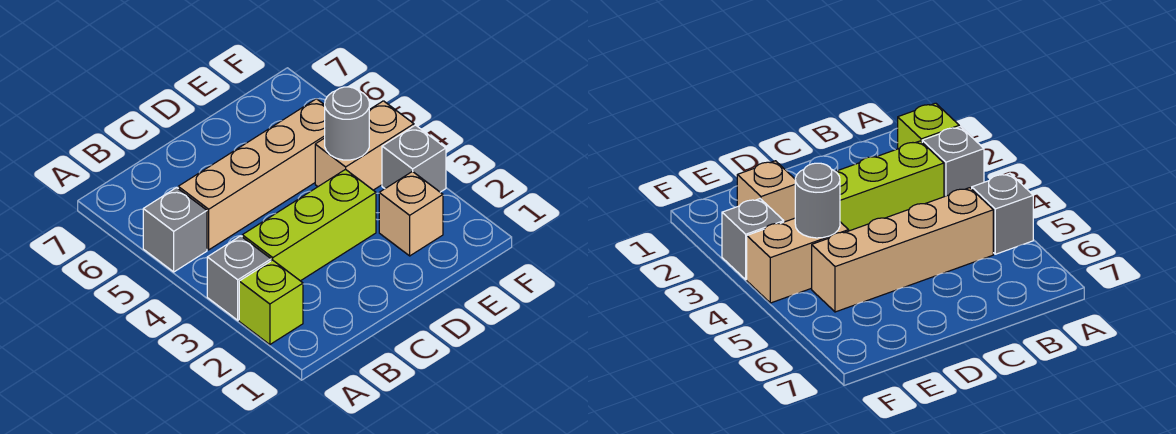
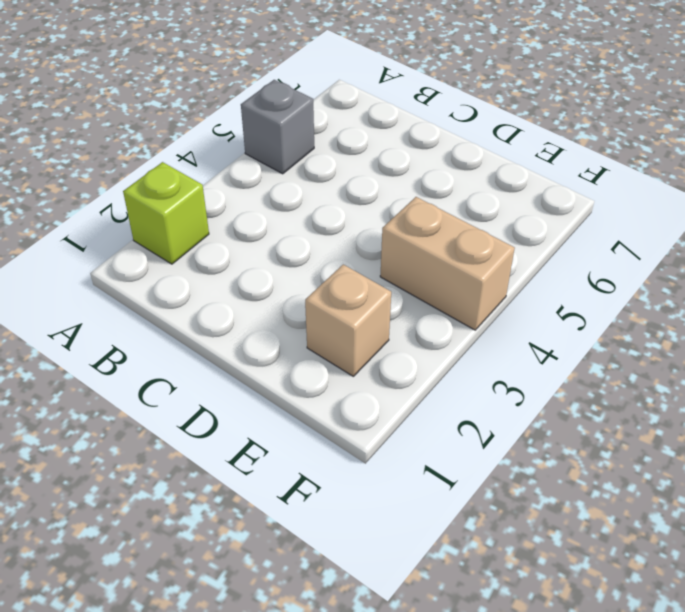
none -> grey 1x1 brick [207,236,271,320]
none -> lime 1x3 brick [242,169,376,281]

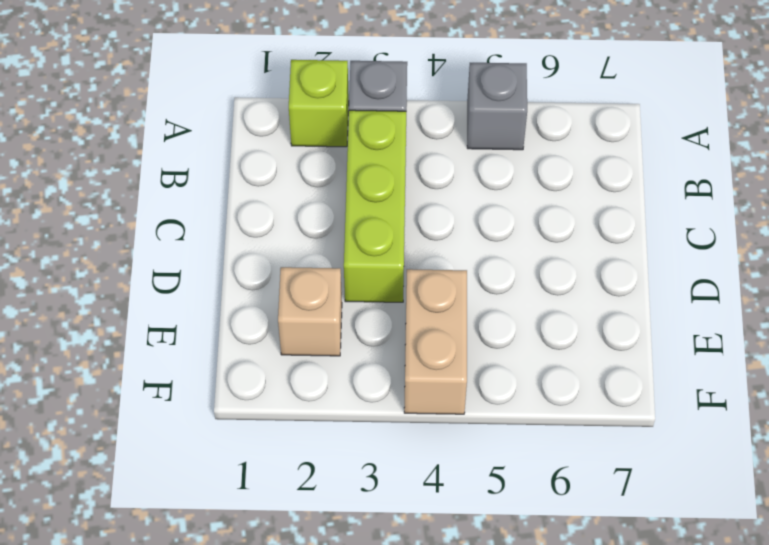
none -> tan 1x4 brick [178,99,325,250]
none -> grey 1x1 brick [382,125,446,192]

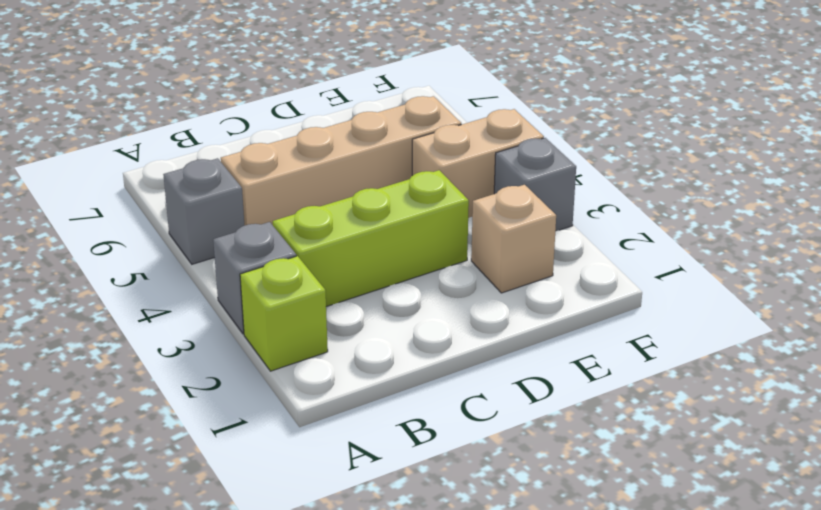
none -> grey 1x1 round brick [325,87,369,160]

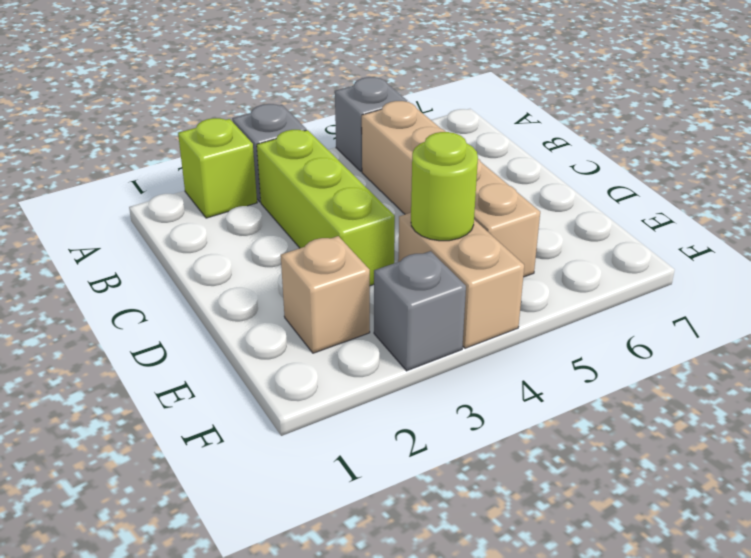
lime 1x1 round brick [411,132,478,241] -> grey 1x1 round brick [325,87,369,160]

